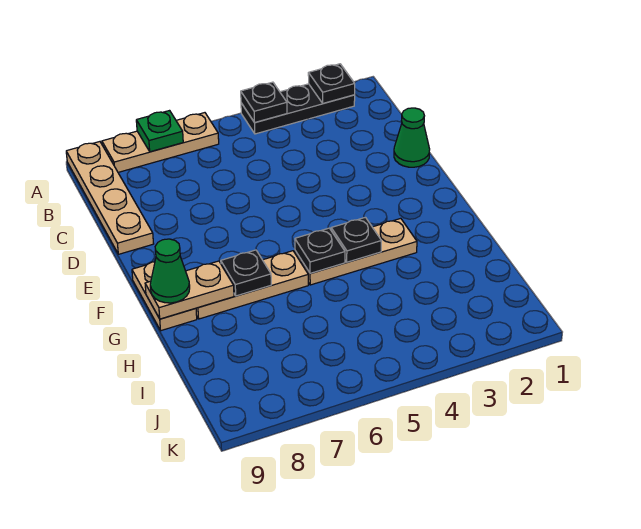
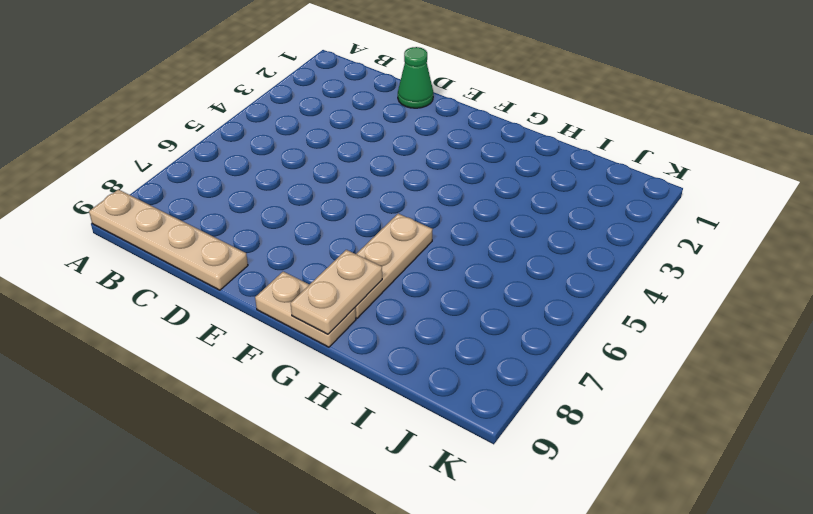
none -> black 1x3 plate [241,84,355,134]
none -> tan 1x3 plate [102,113,219,172]
none -> tan 1x3 plate [295,218,417,285]

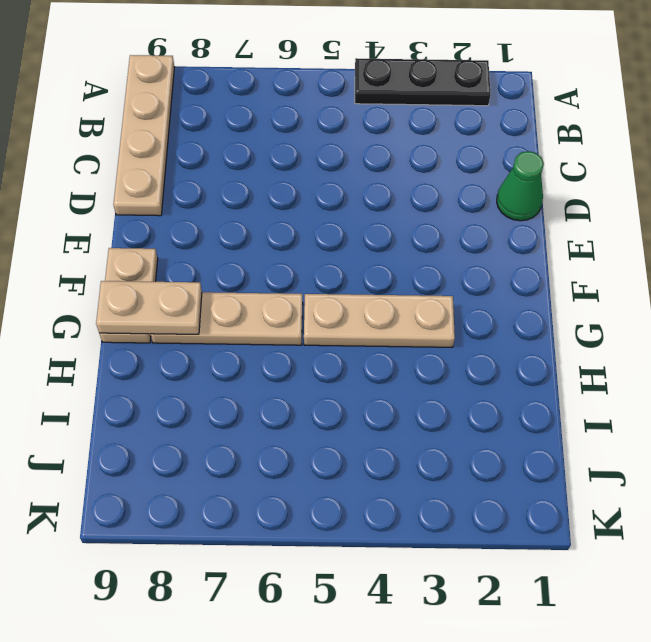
none -> tan 1x3 plate [102,113,219,172]
none -> black 1x1 plate [308,64,355,103]
none -> black 1x1 plate [241,82,287,123]

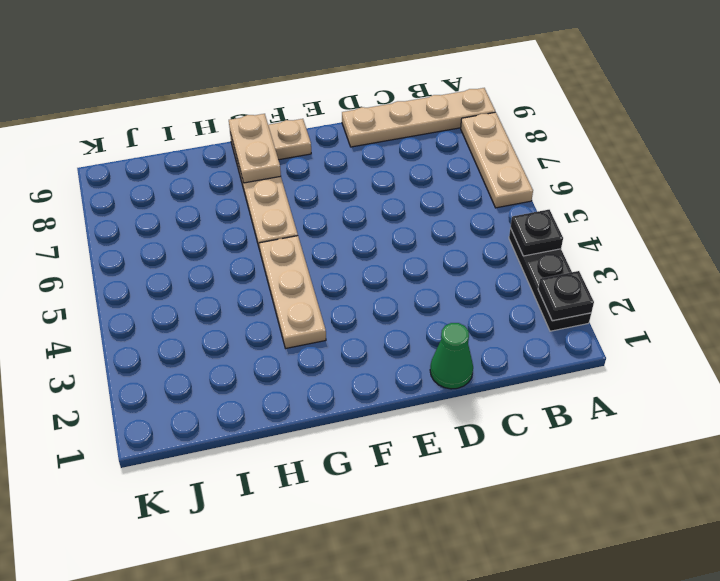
none -> green 1x1 plate [136,111,183,152]
none -> black 1x1 plate [331,217,381,262]
none -> black 1x1 plate [295,228,345,273]

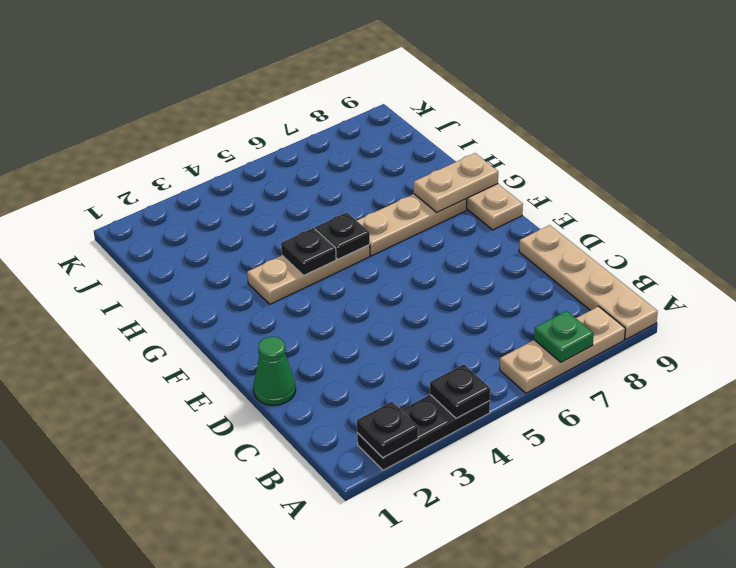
none -> black 1x1 plate [221,250,271,296]
none -> green 1x1 cone [150,239,190,303]

